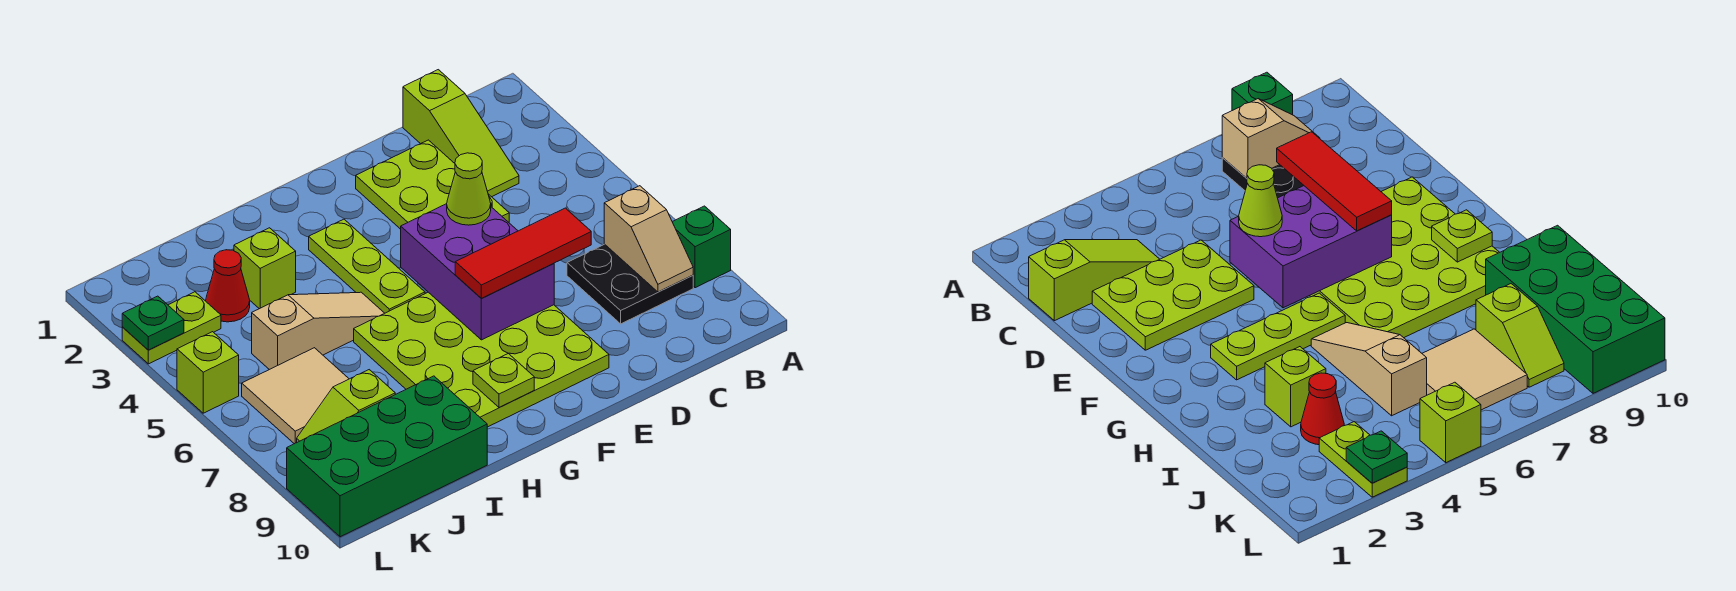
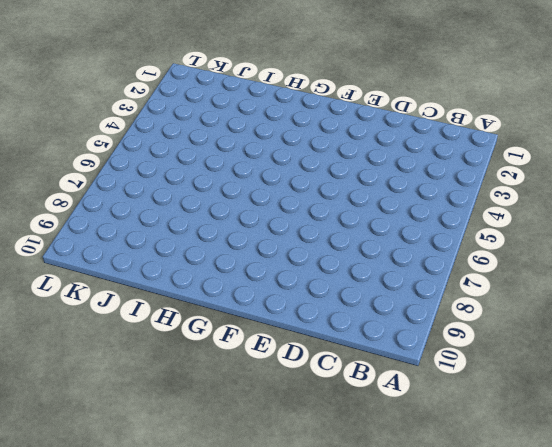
none -> green 1x1 brick [673,206,731,288]
none -> black 2x2 plate [567,244,693,324]
none -> lime 1x3 slope [403,70,519,197]

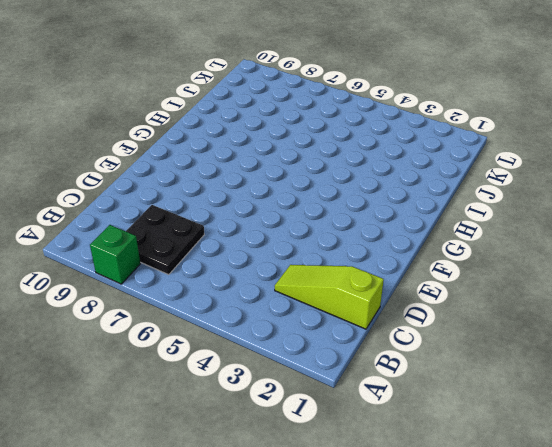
none -> lime 2x3 plate [356,140,509,229]
none -> lime 4x4 plate [354,292,609,427]
none -> lime 1x3 plate [309,219,425,313]

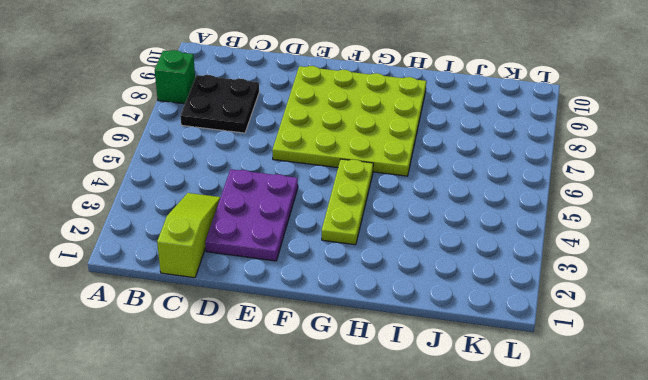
purple 2x3 plate [205,169,298,261] -> lime 2x3 plate [356,140,509,229]
none -> tan 1x3 slope [252,292,385,370]
none -> lime 1x1 brick [234,228,296,309]
none -> green 2x4 brick [287,376,487,537]

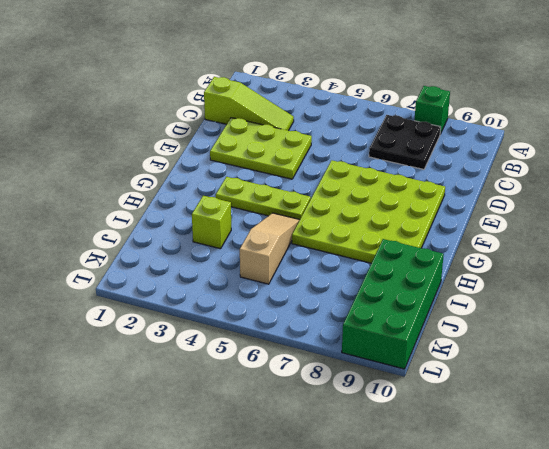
none -> red 1x1 cone [206,250,250,322]
none -> tan 2x2 tile [242,348,349,444]
none -> lime 1x2 slope [297,370,395,442]

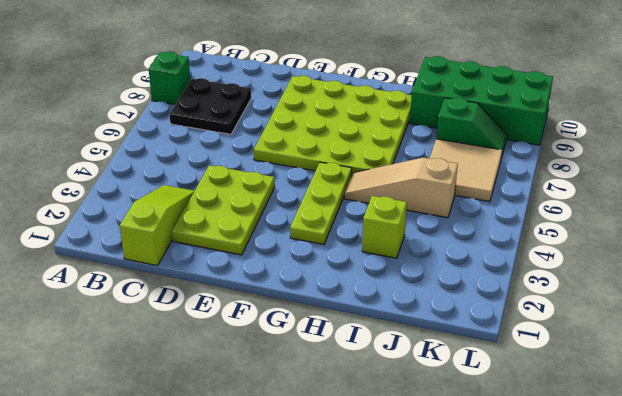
green 1x2 slope [436,98,507,157] -> lime 1x2 slope [297,370,395,442]
none -> red 1x1 cone [206,250,250,322]
none -> lime 1x2 plate [122,292,221,364]
none -> lime 1x1 brick [177,332,239,413]

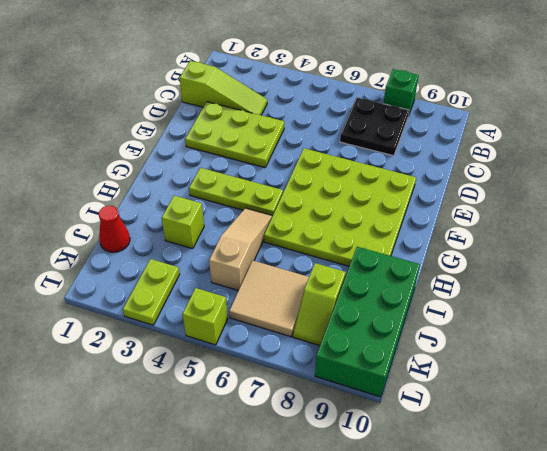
red 1x1 cone [99,206,130,252] -> red 1x1 cone moved to [206,250,250,322]
none -> tan 1x2 slope [604,186,693,292]
none -> purple 2x3 brick [401,204,554,340]
none -> lime 1x1 plate [473,354,534,408]

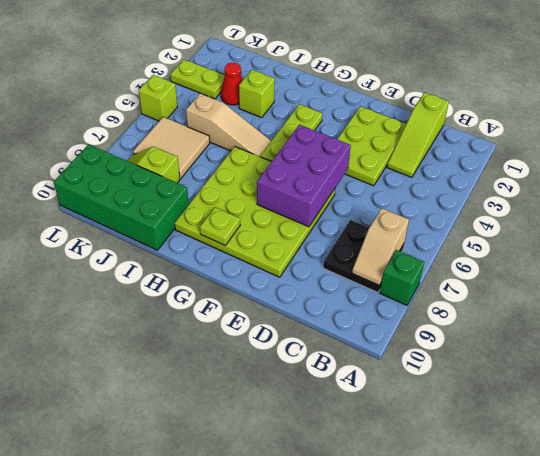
none -> green 1x1 plate [122,296,184,350]
none -> red 1x3 tile [455,208,591,299]
none -> lime 1x1 cone [447,153,491,225]

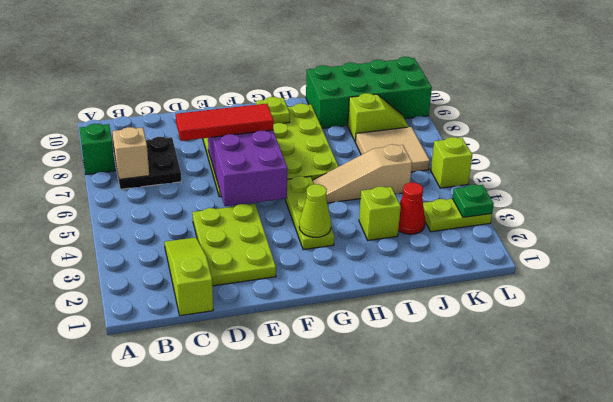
lime 1x1 cone [299,184,331,237] -> lime 1x1 cone moved to [447,153,491,225]

